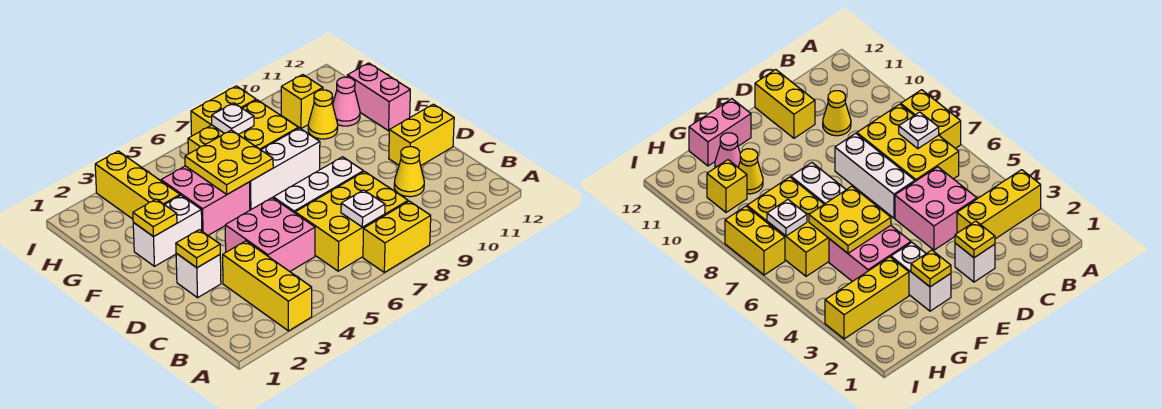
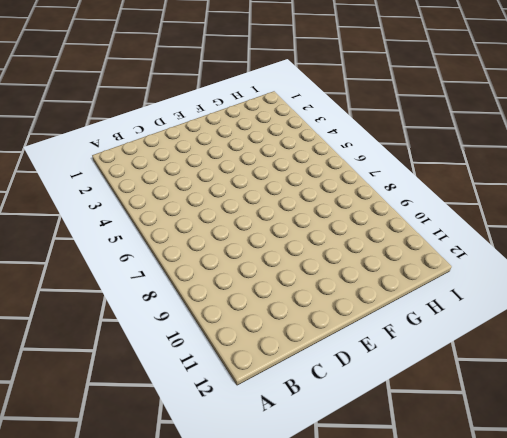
none -> yellow 1x3 brick [223,241,312,331]
none -> yellow 1x2 brick [363,201,431,272]
none -> yellow 2x3 brick [295,172,408,271]

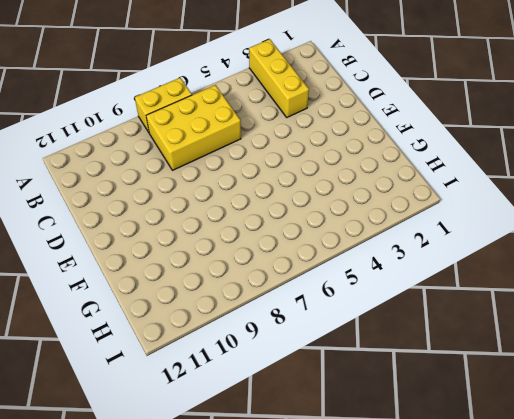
none -> pink 2x2 brick [225,198,315,271]
none -> yellow 1x1 cone [394,147,424,197]
none -> white 1x1 brick [176,253,221,298]

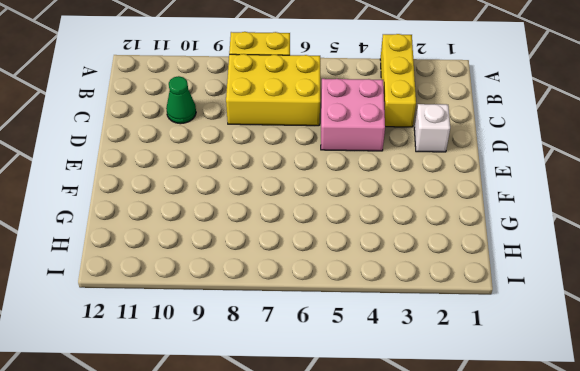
green 1x1 cone [166,76,196,124] -> yellow 1x1 cone [394,147,424,197]
none -> white 1x3 brick [273,157,363,213]
none -> yellow 1x2 brick [389,104,454,165]
none -> white 1x2 brick [133,195,202,266]

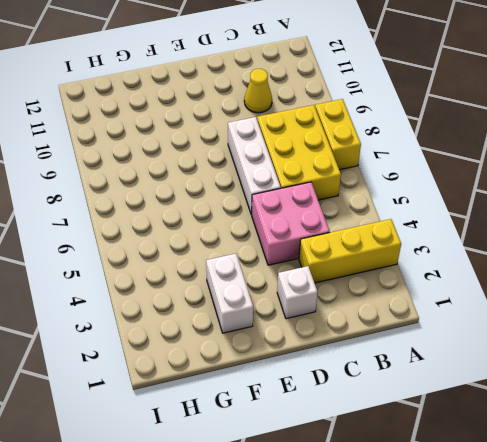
none -> yellow 1x2 brick [389,104,454,165]
none -> pink 2x2 brick [161,166,250,235]
none -> white 1x3 brick [249,128,320,210]

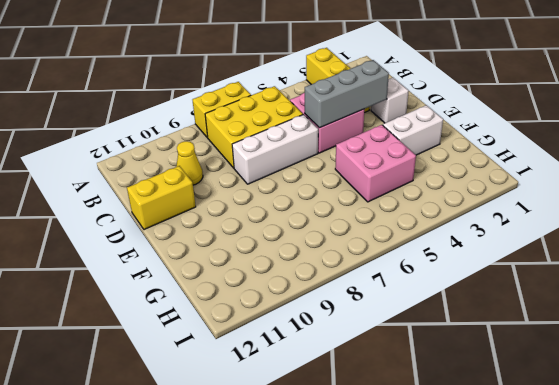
grey 1x3 brick [305,60,389,128] -> none
none -> white 1x3 brick [249,128,320,210]
none -> pink 1x2 brick [347,63,410,131]
none -> yellow 1x3 brick [95,151,180,219]

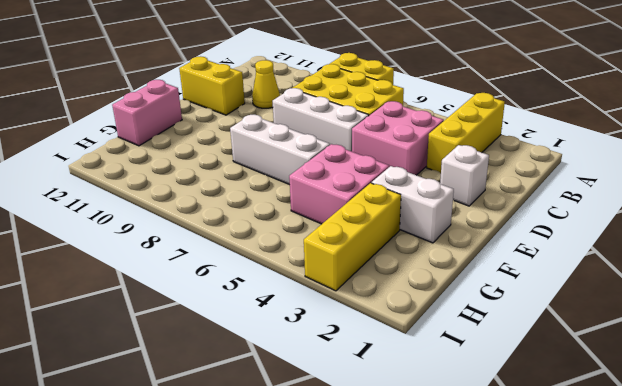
none -> yellow 2x3 brick [188,100,298,154]
none -> yellow 1x1 cone [308,90,338,139]
none -> pink 1x1 cone [333,77,360,126]

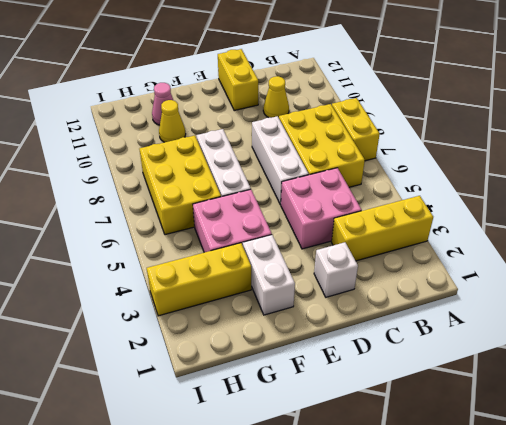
none -> pink 1x2 brick [347,63,410,131]
none -> yellow 1x1 brick [281,75,323,129]
none -> yellow 1x2 brick [191,86,256,136]

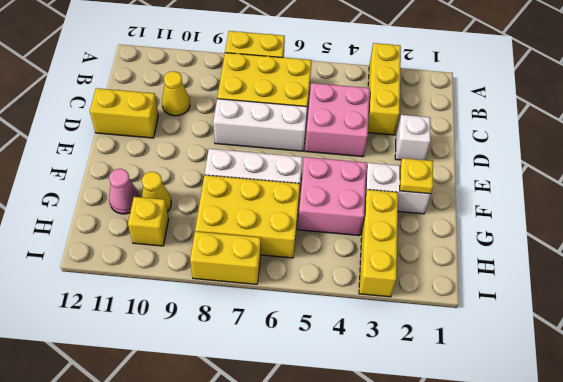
none -> pink 1x2 brick [347,63,410,131]
none -> white 1x1 plate [341,190,385,227]
none -> yellow 1x1 plate [176,230,220,268]

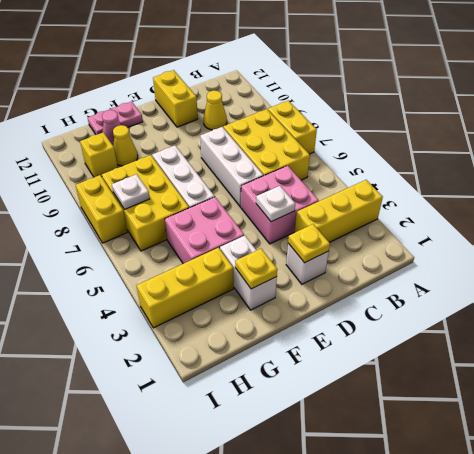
white 1x1 plate [256,186,295,222] -> white 1x1 plate moved to [341,190,385,227]
pink 1x2 plate [88,102,143,135] -> pink 1x2 brick [347,63,410,131]
none -> yellow 2x2 plate [185,130,273,194]

